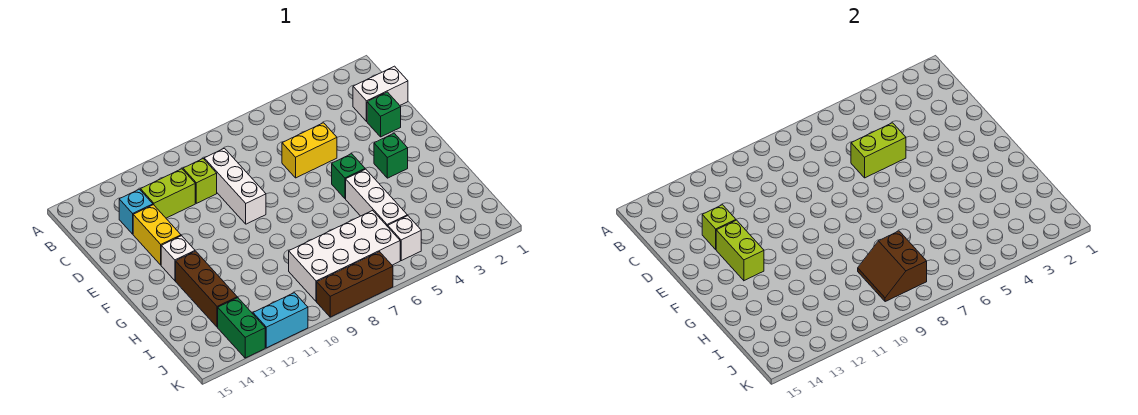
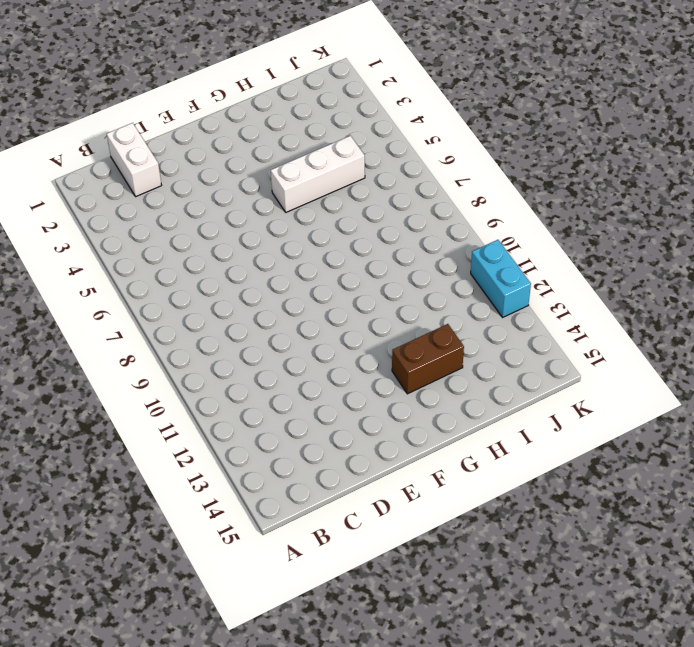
brown 1x2 brick [392,324,464,394] -> brown 1x3 brick [176,251,237,327]
none -> white 1x3 brick [204,148,266,224]
none -> lime 1x1 brick [183,159,217,203]
none -> lime 1x2 brick [140,169,195,218]

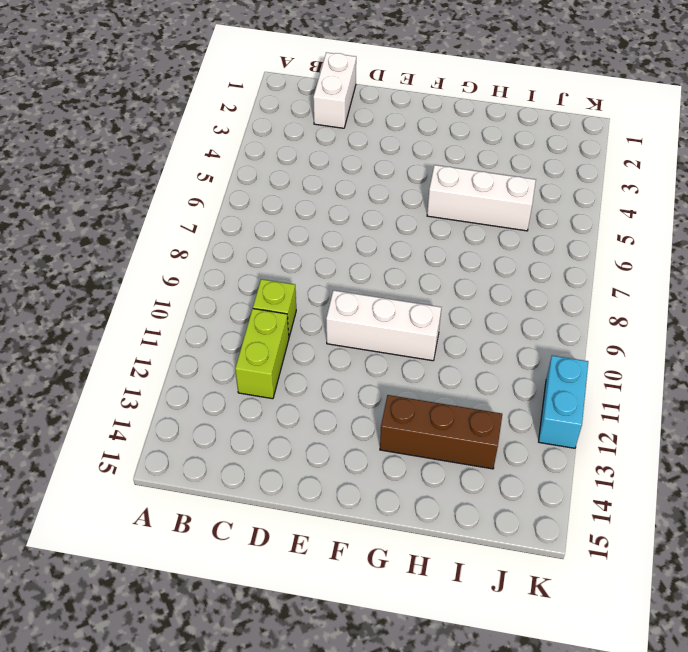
white 1x3 brick [326,290,441,361] -> white 1x3 brick moved to [204,148,266,224]
none -> cyan 1x1 brick [119,189,153,234]
none -> green 1x1 brick [367,92,401,137]
none -> yellow 1x2 brick [282,123,337,178]

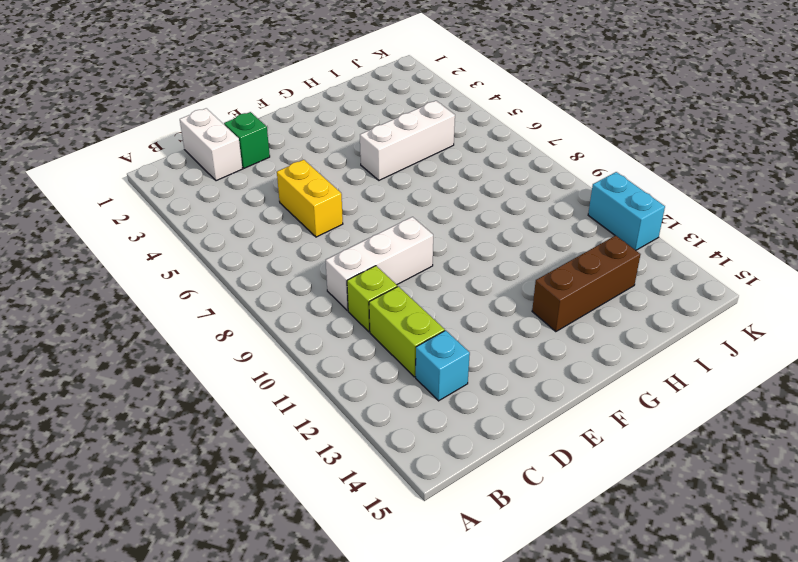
none -> yellow 1x2 brick [133,205,181,265]
none -> green 1x1 brick [374,133,408,178]
none -> green 1x1 brick [332,154,365,199]

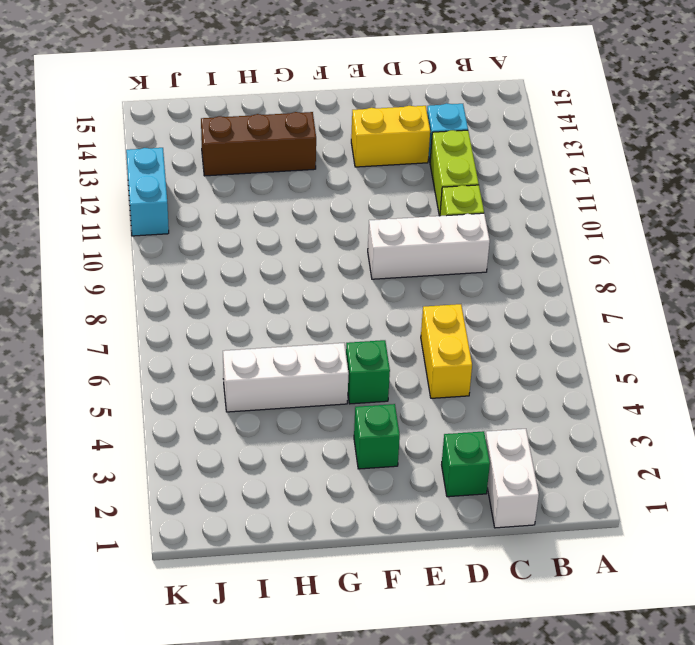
none -> white 1x1 brick [161,236,195,281]
none -> white 2x4 brick [289,210,400,302]
none -> white 1x1 brick [388,216,421,261]

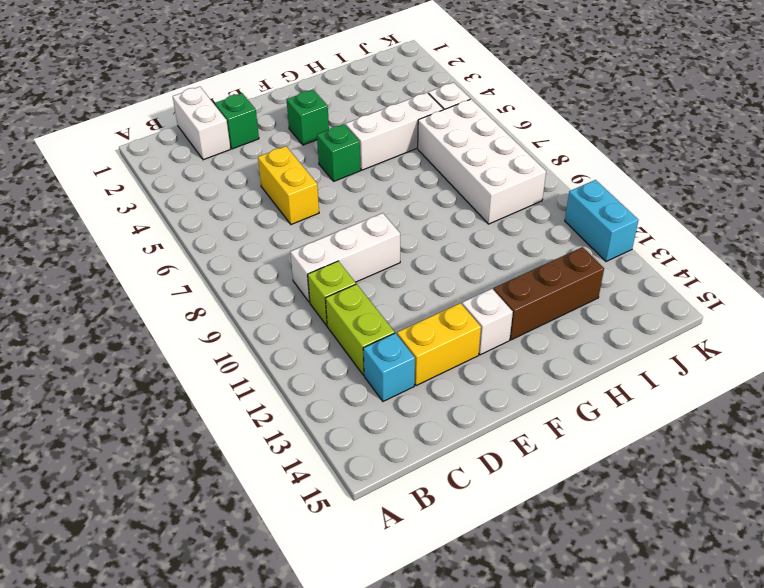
none -> green 1x2 brick [218,298,265,358]
none -> brown 1x3 brick [317,252,393,317]
none -> lime 1x2 brick [851,123,906,178]

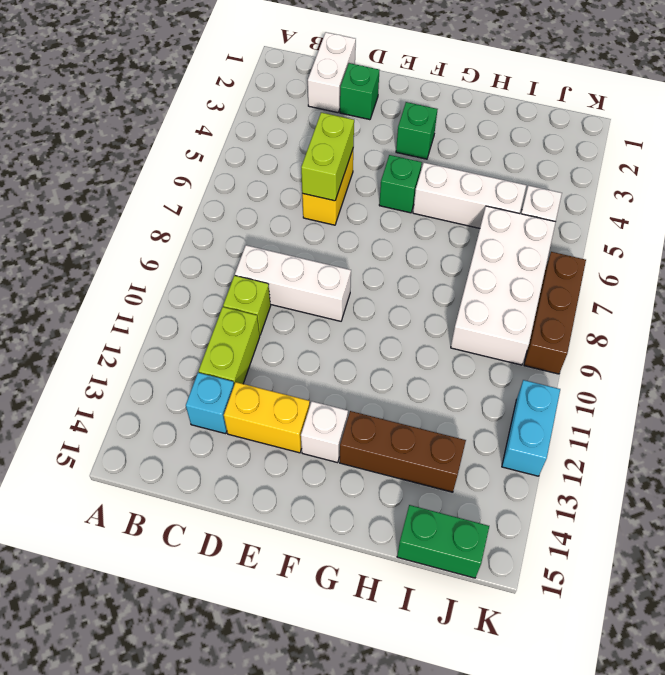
green 1x2 brick [397,505,489,578] -> green 1x2 brick moved to [218,298,265,358]
none -> lime 1x1 brick [702,205,736,249]
none -> lime 1x2 brick [716,220,764,281]
none -> brown 2x2 slope [858,231,927,302]

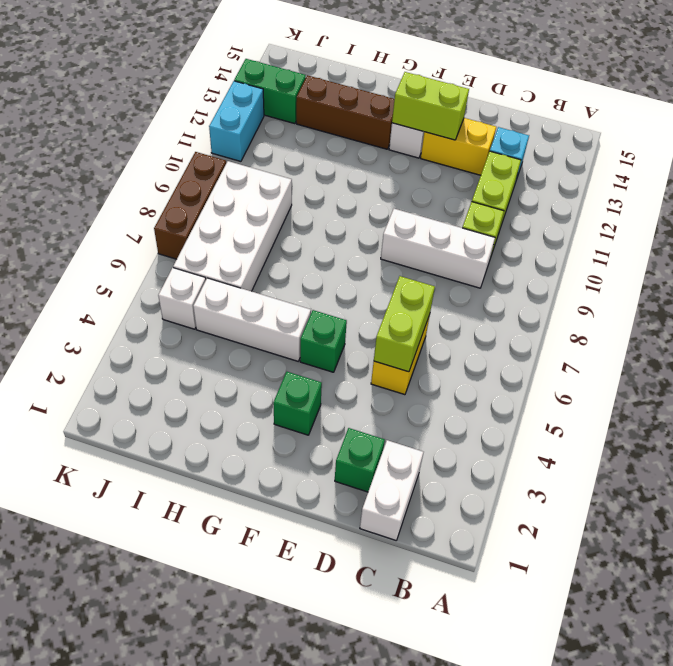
none -> lime 1x1 brick [702,205,736,249]
none -> brown 2x2 slope [858,231,927,302]

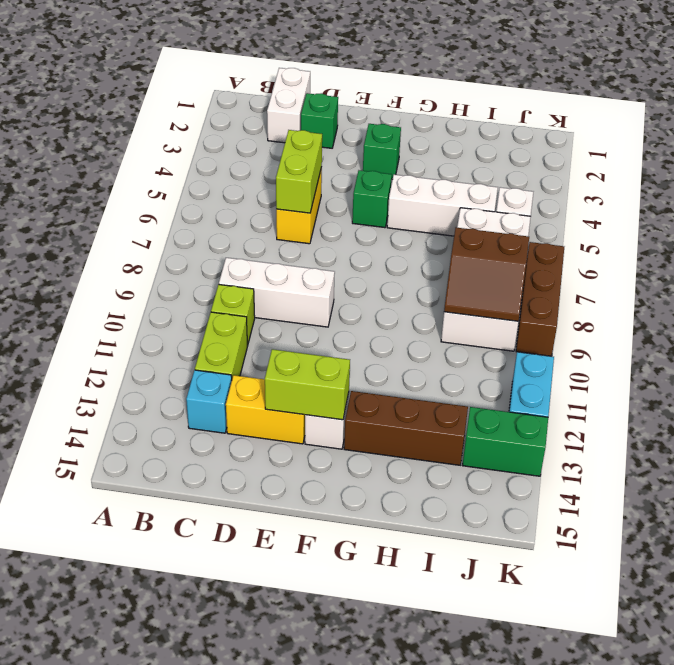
none -> lime 1x1 brick [702,205,736,249]

